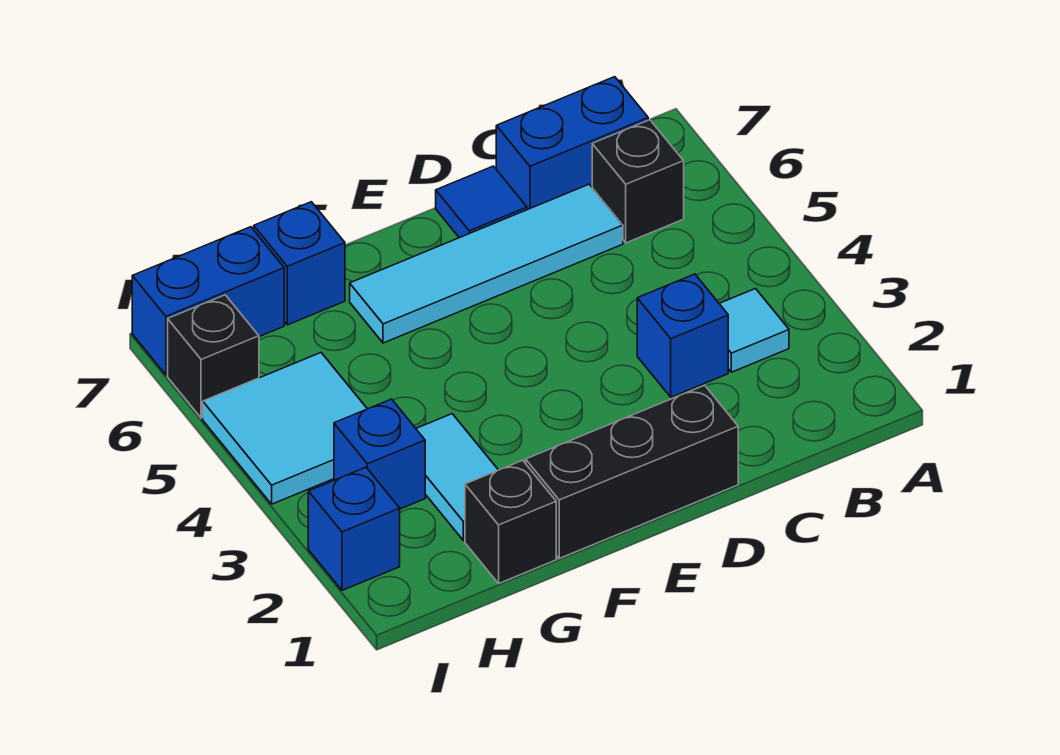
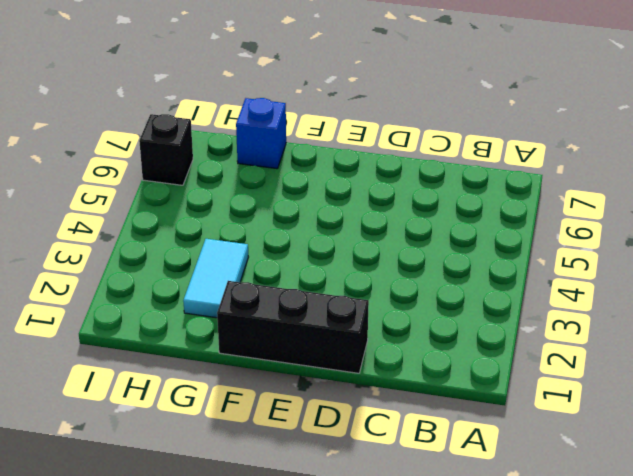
none -> cyan 1x1 tile [719,289,789,372]
none -> black 1x1 brick [592,120,684,243]
none -> blue 1x2 brick [496,77,648,210]

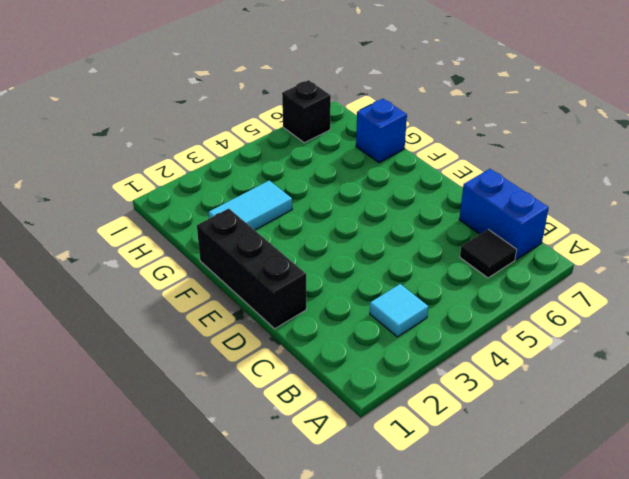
black 1x1 tile [460,229,517,278] -> black 1x1 brick [592,120,684,243]
none -> blue 1x1 brick [637,274,728,397]
none -> cyan 1x4 tile [350,184,623,343]
none -> blue 1x1 tile [436,166,527,238]

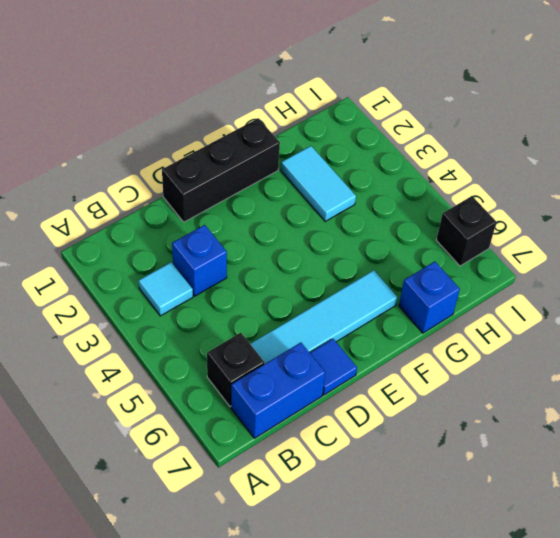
none -> black 1x1 brick [465,460,556,583]
none -> blue 1x1 brick [334,399,425,509]
none -> cyan 2x2 tile [203,353,367,504]

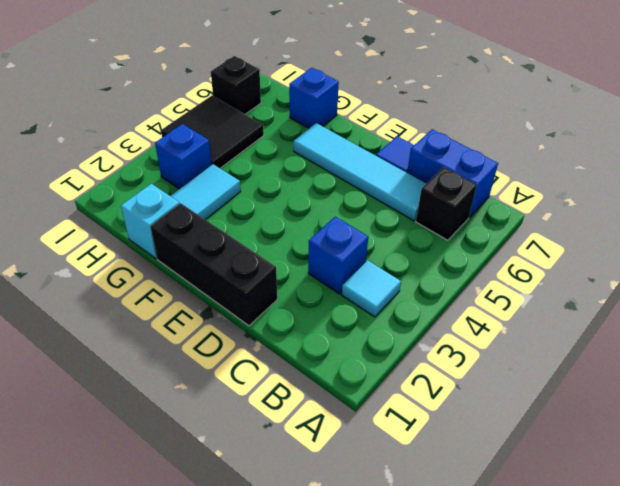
cyan 1x1 brick [121,184,180,259] -> black 1x1 brick [465,460,556,583]
black 2x2 tile [161,96,264,168] -> cyan 2x2 tile [203,353,367,504]
none -> blue 1x2 brick [132,227,284,375]
none -> blue 1x1 brick [308,467,400,590]

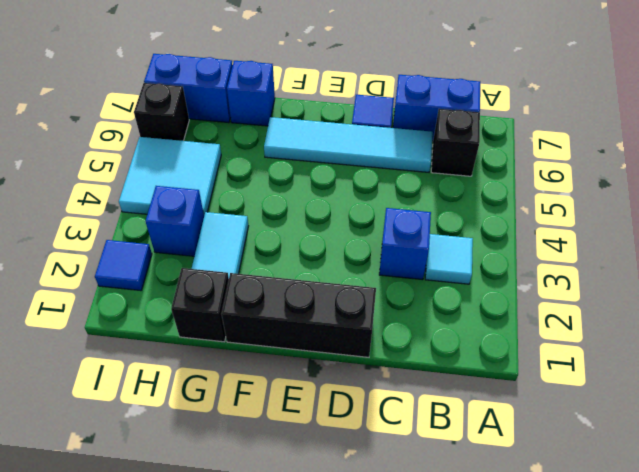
blue 1x1 tile [95,240,152,291] -> blue 1x1 brick [308,467,400,590]

